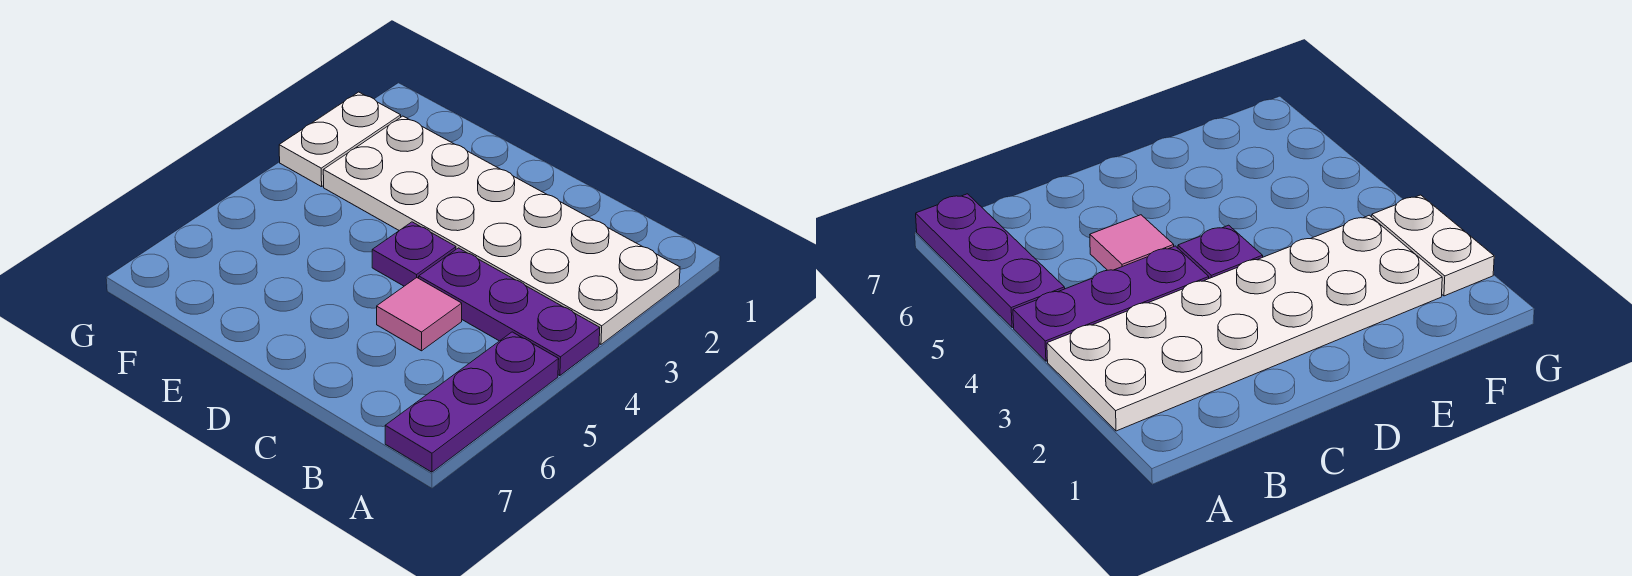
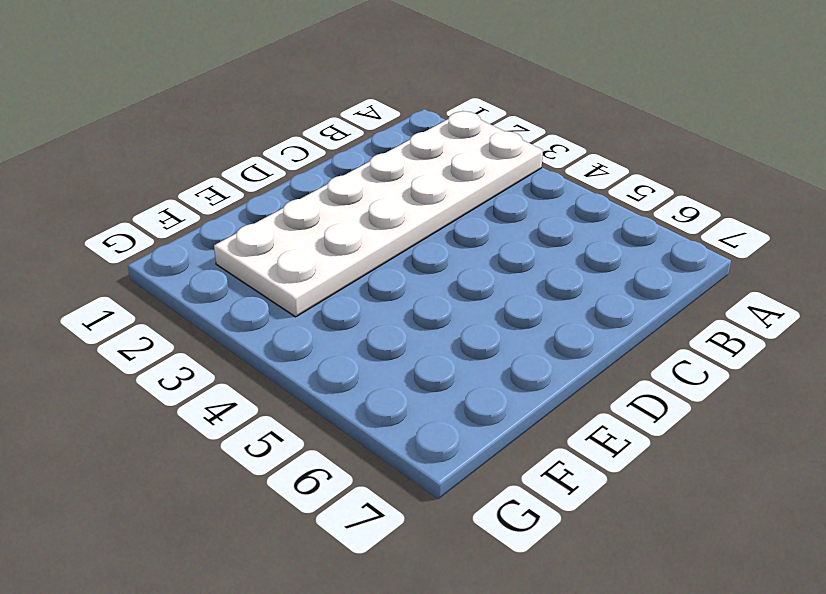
none -> purple 1x3 plate [419,248,600,376]
none -> purple 1x3 plate [385,332,559,472]

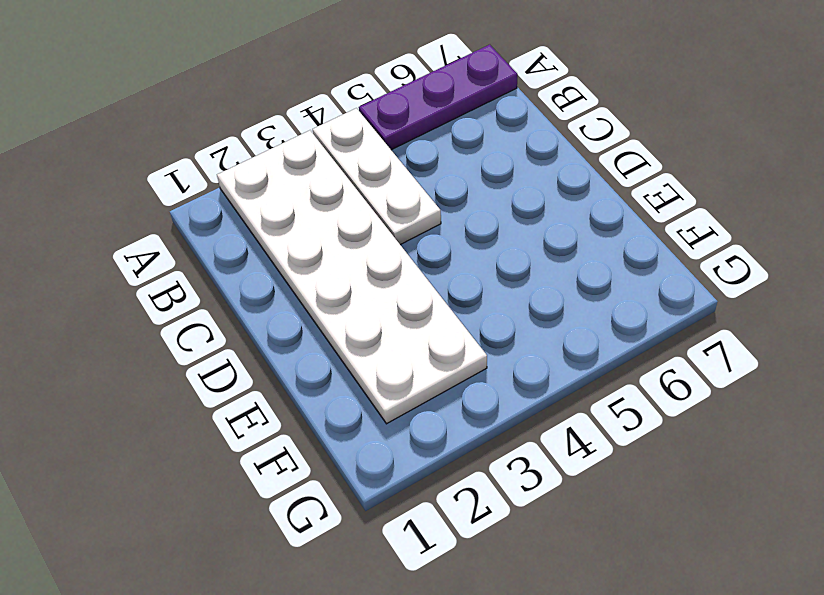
white 1x3 plate [313,108,441,245] -> purple 1x3 plate [419,248,600,376]
none -> pink 1x1 tile [377,278,462,351]
none -> purple 1x1 plate [372,222,456,286]

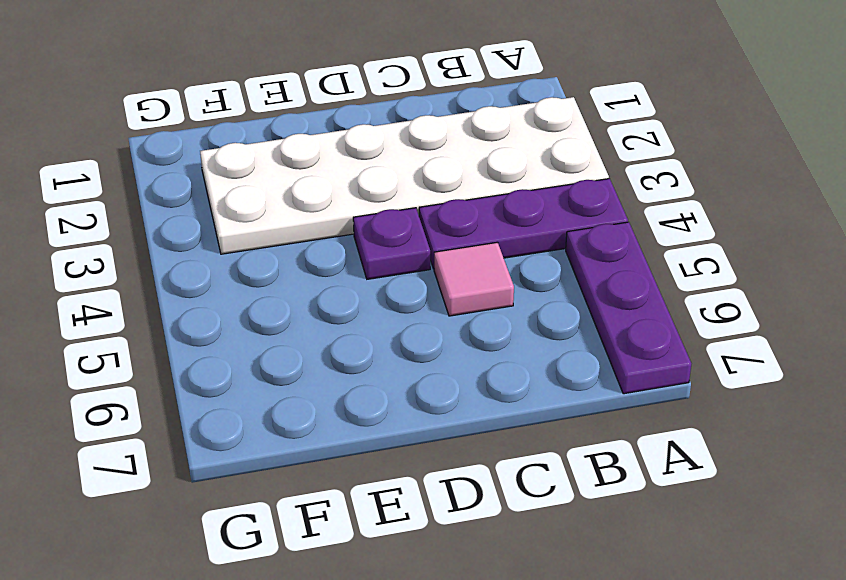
none -> white 1x2 plate [279,92,401,187]

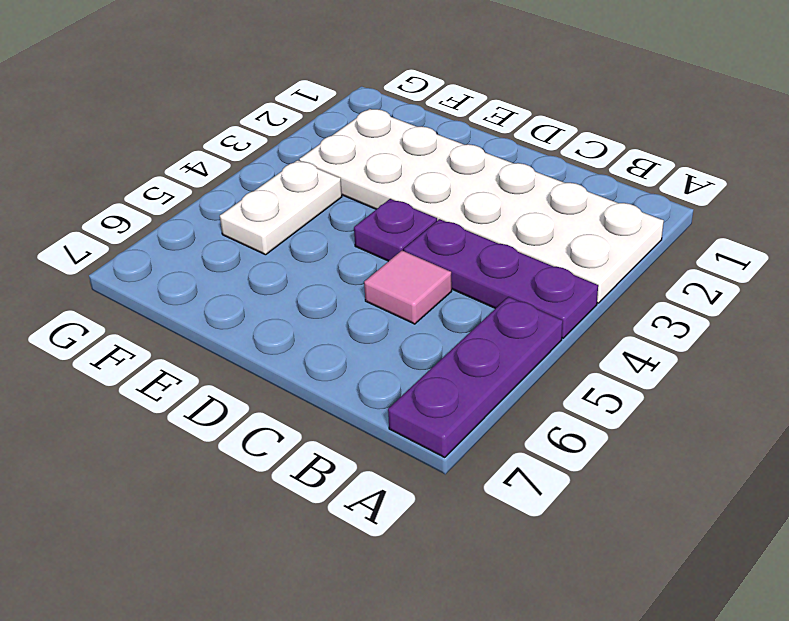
white 1x2 plate [220,160,342,255] -> white 1x2 plate moved to [279,92,401,187]

